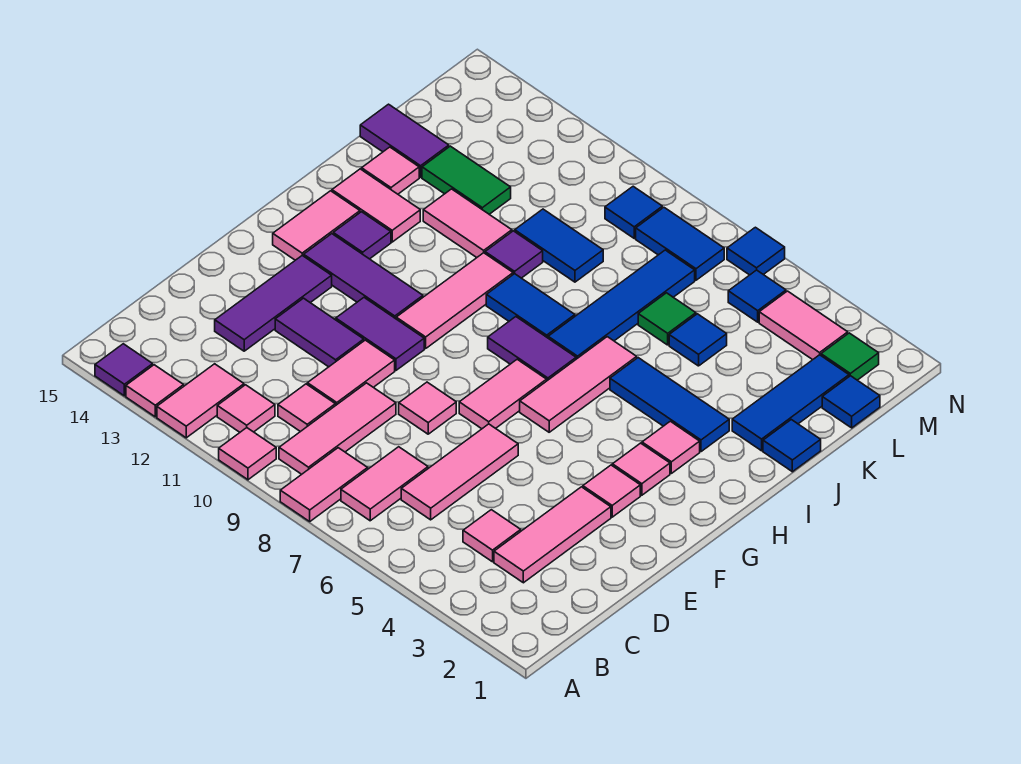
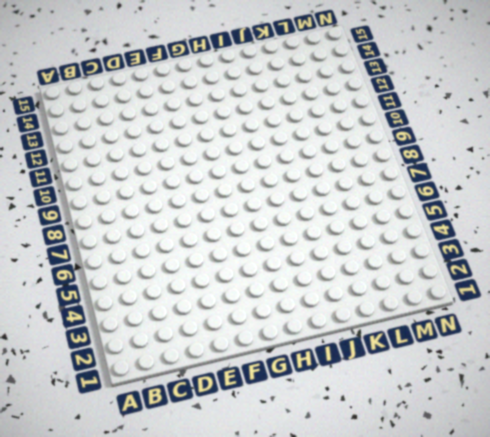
none -> pink 1x2 tile [280,448,368,521]
none -> pink 1x1 tile [219,428,276,480]
none -> pink 1x2 tile [157,364,244,438]
none -> pink 1x1 tile [126,365,184,417]

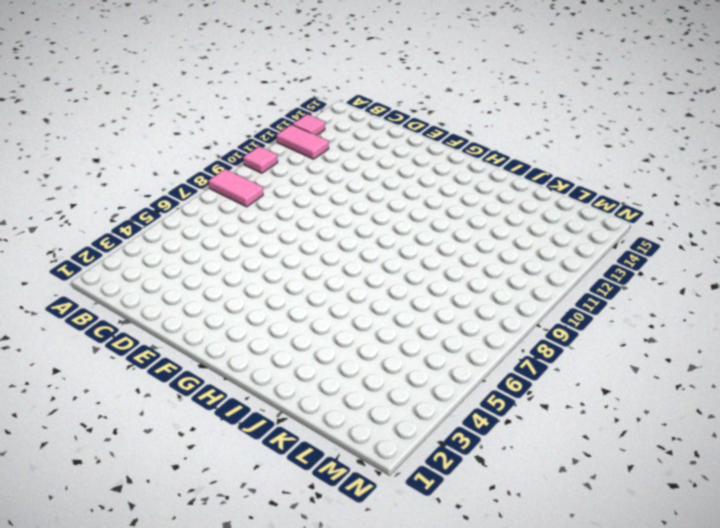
none -> purple 1x1 tile [95,344,153,396]
none -> pink 1x2 tile [341,447,428,521]
none -> pink 1x3 tile [279,383,396,474]
none -> pink 1x1 tile [217,385,275,432]

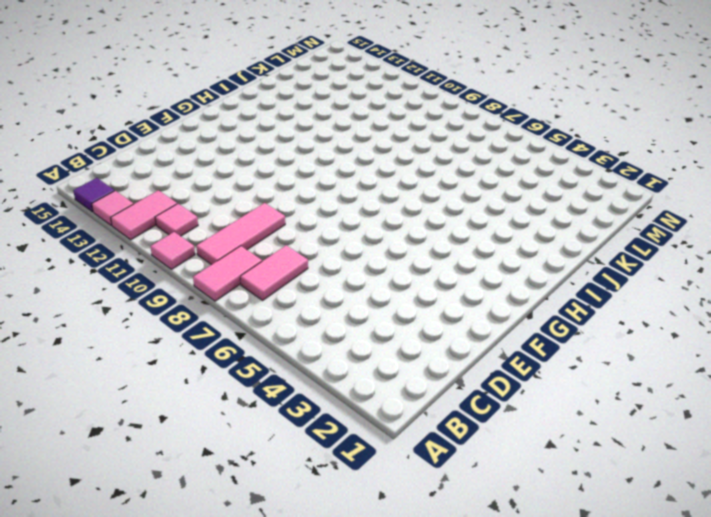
none -> pink 1x3 tile [494,487,611,583]
none -> pink 1x1 tile [463,510,521,562]
none -> pink 1x3 tile [401,424,518,520]
none -> pink 1x1 tile [278,384,335,432]

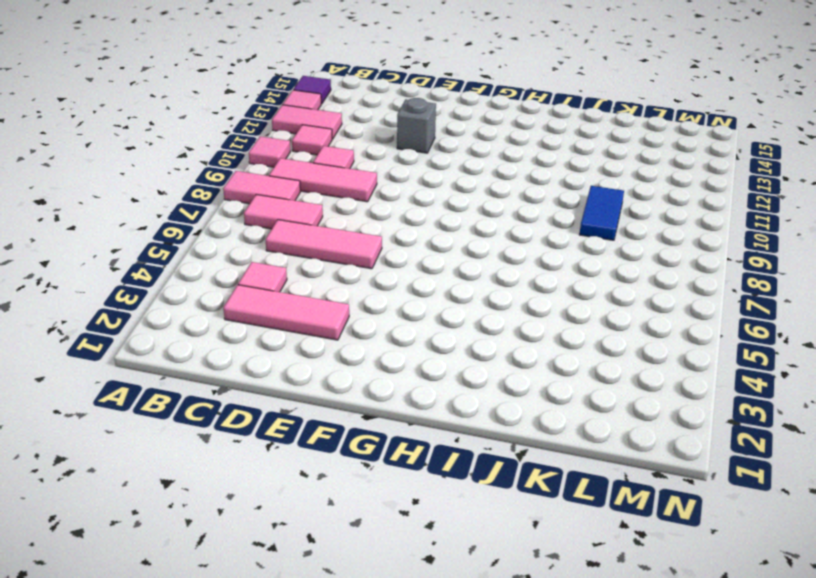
grey 1x1 brick [397,98,436,153] -> purple 1x2 tile [275,298,364,367]
none -> pink 1x2 tile [307,340,395,406]
none -> purple 1x3 tile [215,256,332,351]
none -> pink 1x1 tile [399,382,456,434]
none -> pink 1x1 tile [583,465,640,517]

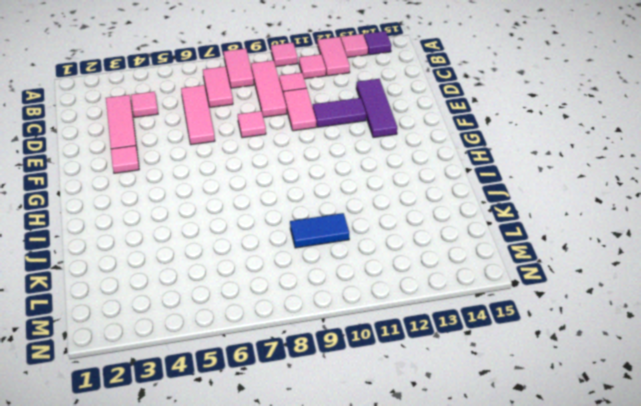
none -> pink 1x2 tile [459,359,547,429]
none -> purple 1x2 tile [336,298,424,370]
none -> pink 1x1 tile [612,443,670,495]
none -> pink 1x3 tile [520,337,637,432]

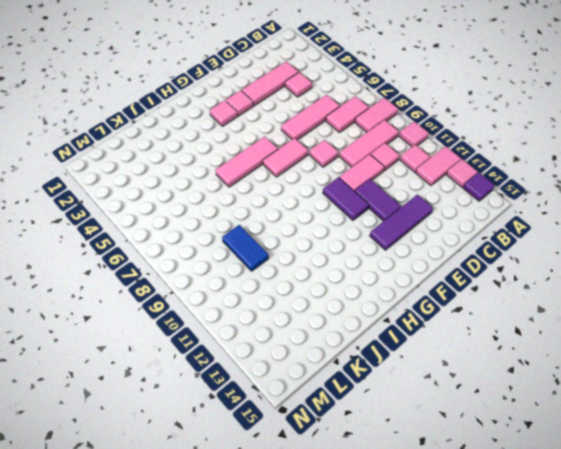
none -> pink 1x3 tile [396,253,513,348]
none -> purple 1x3 tile [304,234,423,319]
none -> pink 1x2 tile [273,191,360,260]
none -> pink 1x1 tile [642,421,700,473]

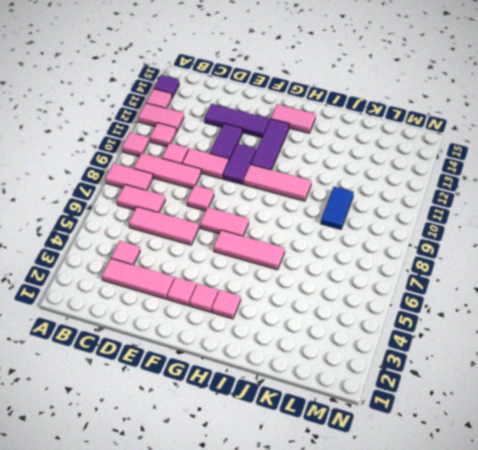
none -> purple 1x2 tile [488,317,576,381]
none -> purple 1x1 tile [333,212,391,259]
none -> blue 1x3 tile [610,358,729,452]
none -> blue 1x4 tile [548,250,695,359]

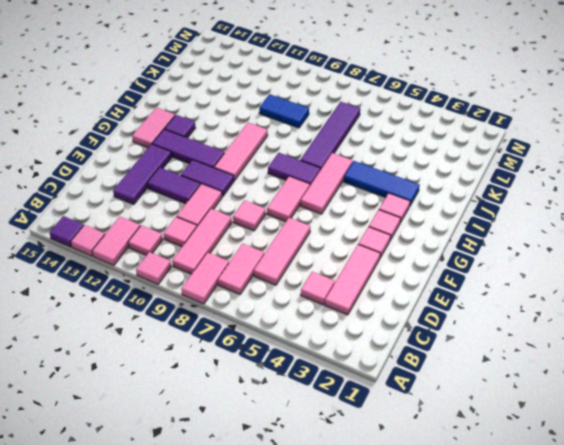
purple 1x4 tile [300,102,360,169] -> blue 1x4 tile [548,250,695,359]
none -> blue 1x2 tile [486,274,575,338]
none -> pink 1x2 tile [332,169,420,242]
none -> blue 1x1 tile [763,420,821,472]
none -> blue 1x3 tile [732,355,849,451]

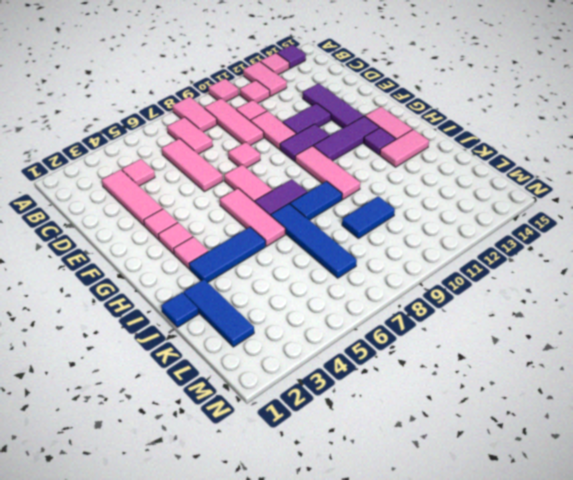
none -> purple 1x1 tile [485,231,543,278]
none -> pink 1x2 tile [423,189,512,257]
none -> pink 1x1 tile [362,147,419,194]
none -> blue 1x1 tile [669,314,727,366]

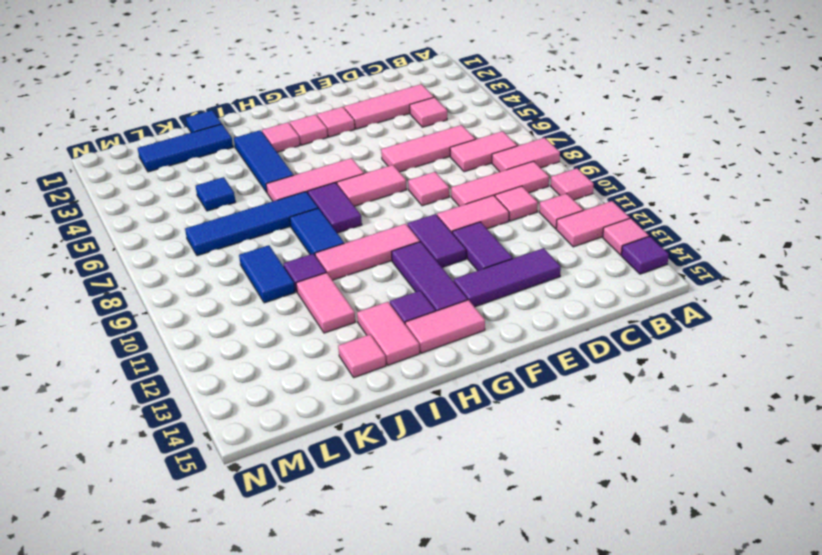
none -> green 1x1 tile [638,293,696,345]
none -> green 1x2 tile [422,146,511,214]
none -> purple 1x2 tile [360,104,449,177]
none -> blue 1x1 tile [822,376,880,428]

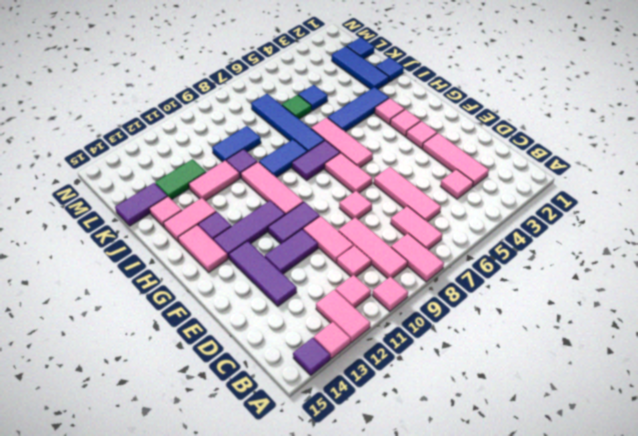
none -> green 1x1 tile [821,333,879,380]
none -> pink 1x2 tile [759,291,848,360]
none -> blue 1x1 tile [728,270,786,322]
none -> blue 1x2 tile [636,207,724,280]

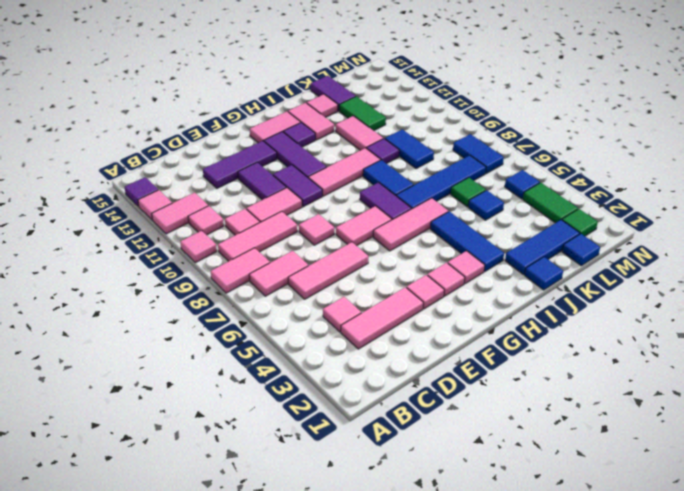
green 1x2 tile [523,183,578,223] -> pink 1x2 tile [759,291,848,360]
none -> blue 1x1 tile [605,186,662,238]
none -> blue 1x1 tile [727,227,785,275]

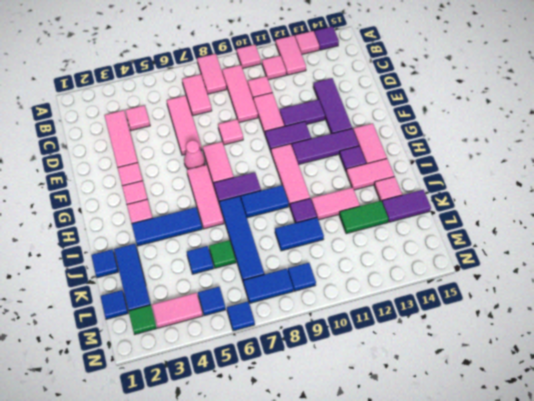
pink 1x1 cone [184,140,205,169] -> none

